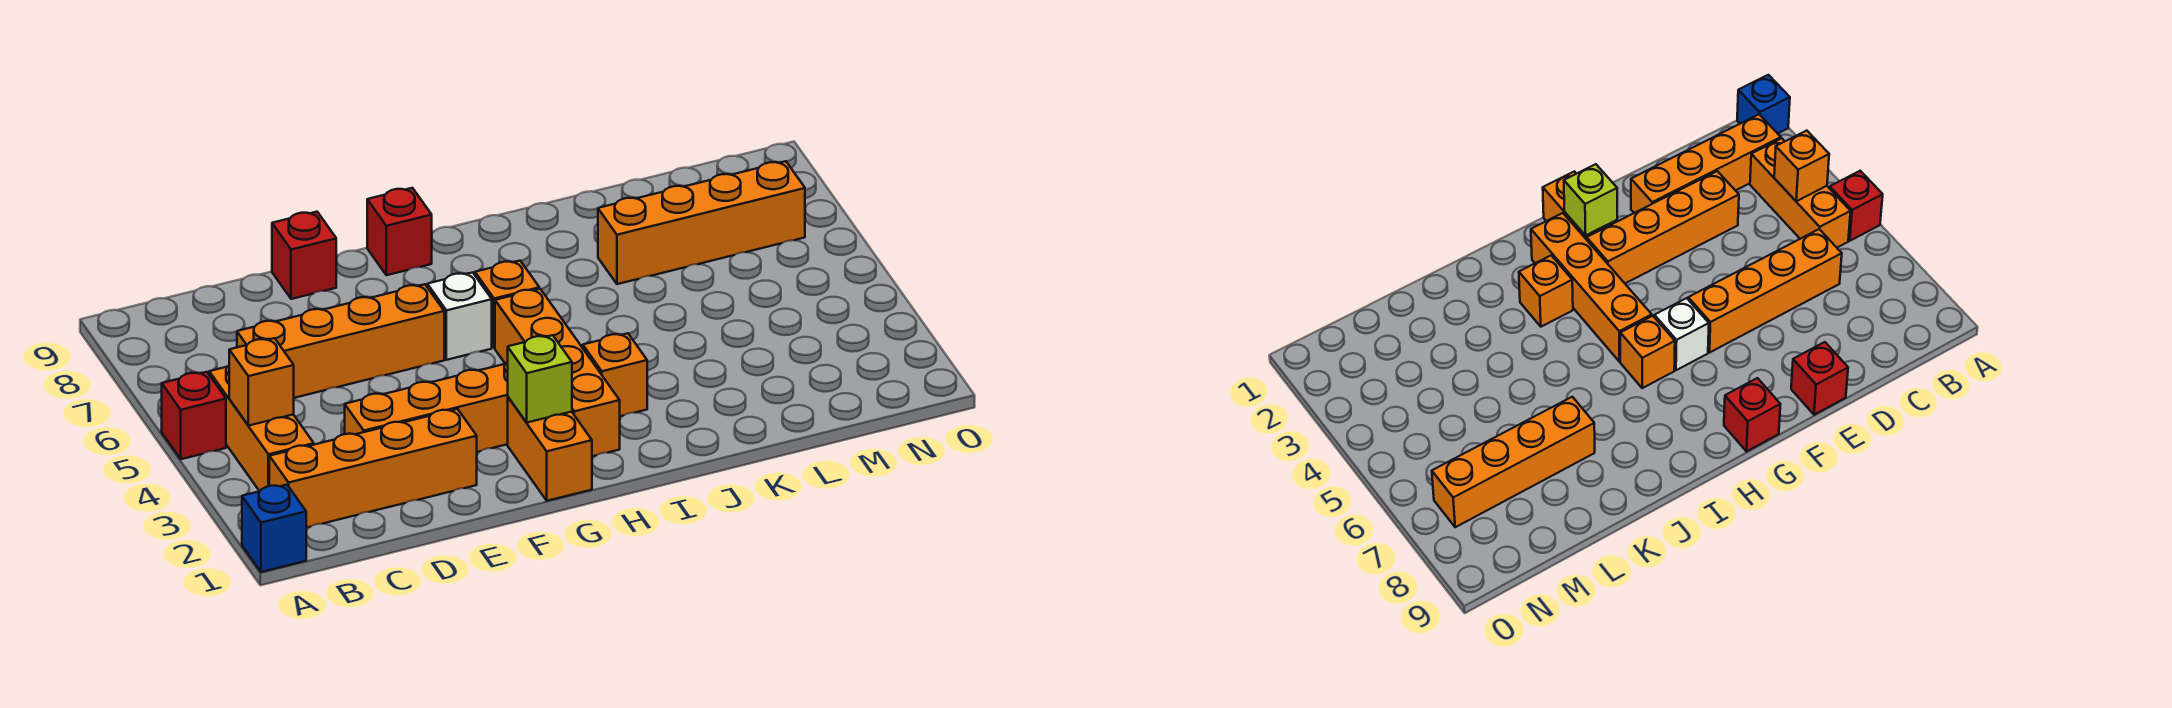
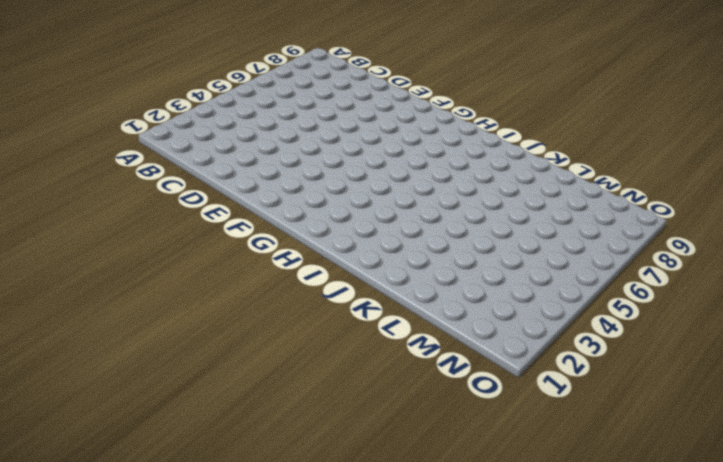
none -> blue 1x1 brick [242,485,306,572]
none -> red 1x1 brick [162,372,226,459]
none -> orange 1x4 brick [269,409,477,528]

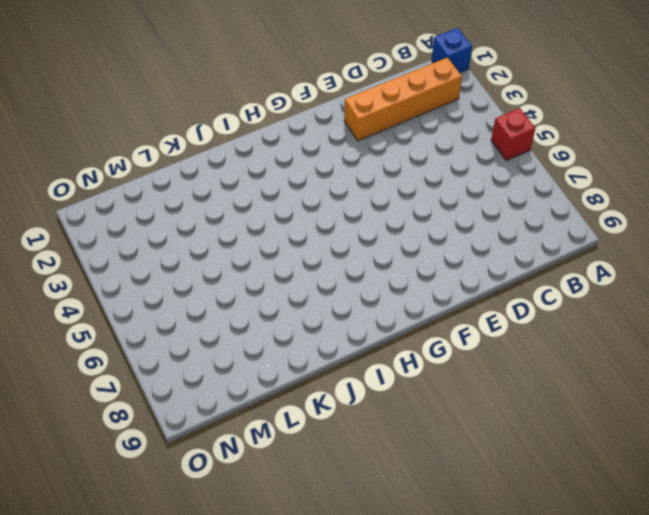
none -> orange 1x3 brick [209,365,314,491]
none -> orange 1x4 brick [237,284,444,398]
none -> orange 1x4 brick [345,362,508,452]

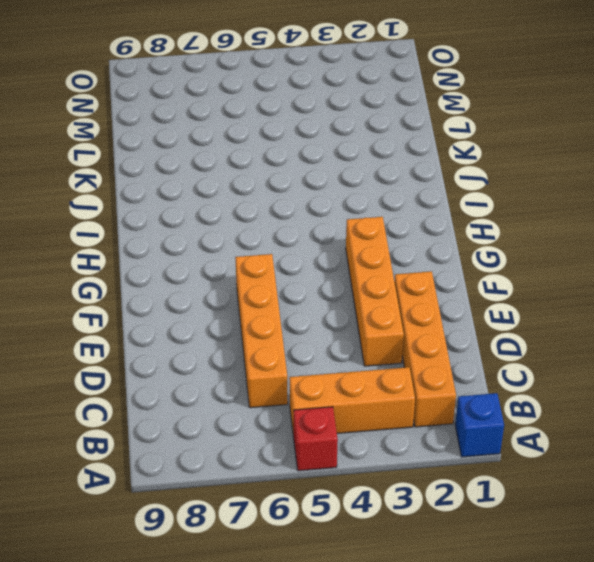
none -> red 1x1 brick [272,212,336,299]
none -> orange 1x2 brick [508,397,592,501]
none -> white 1x1 brick [427,273,492,360]

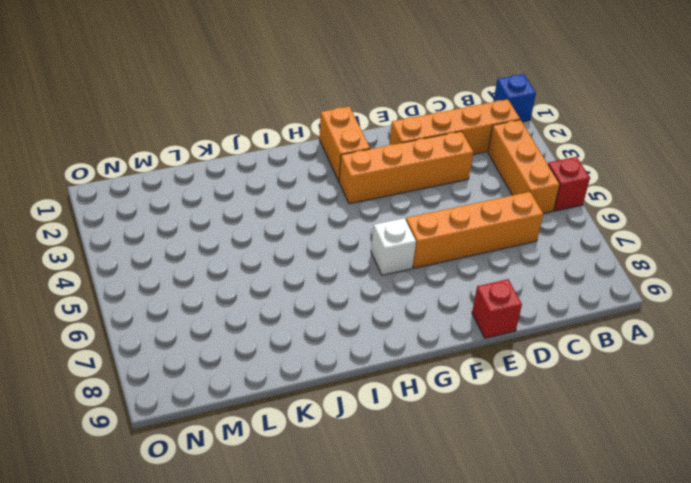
none -> red 1x1 brick [367,188,432,275]
none -> orange 1x4 brick [495,289,620,456]
none -> orange 1x1 brick [475,261,539,348]

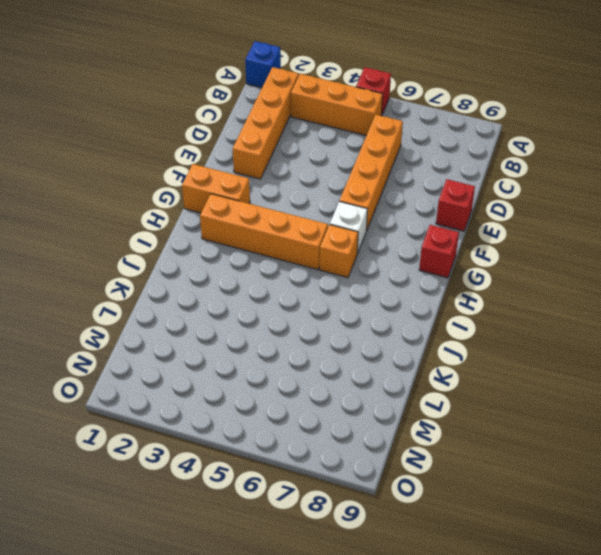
none -> orange 1x4 brick [345,362,508,452]
none -> orange 1x1 brick [583,333,647,416]
none -> orange 1x4 brick [598,161,805,284]

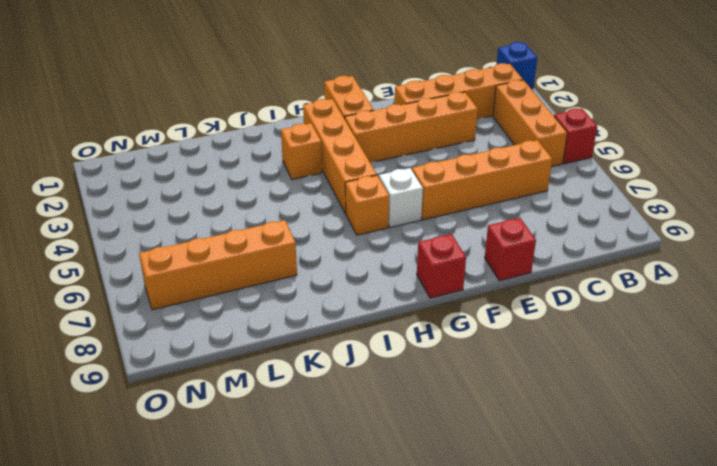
none -> orange 1x1 brick [229,338,294,426]
none -> lime 1x1 brick [508,335,572,423]

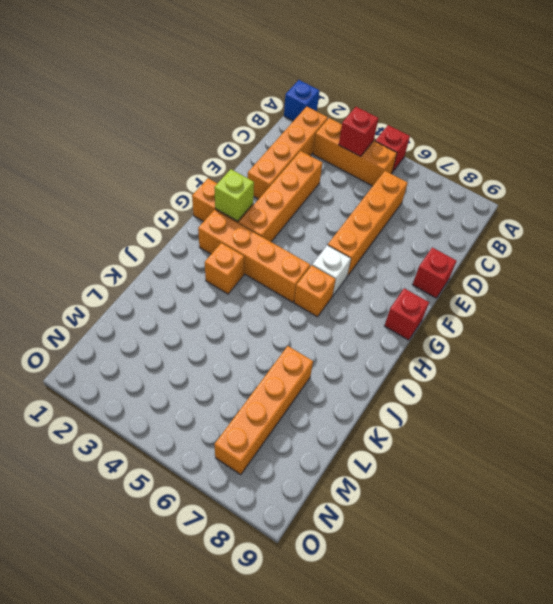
red 1x1 brick [339,107,378,156] -> orange 1x1 brick [229,338,294,426]

